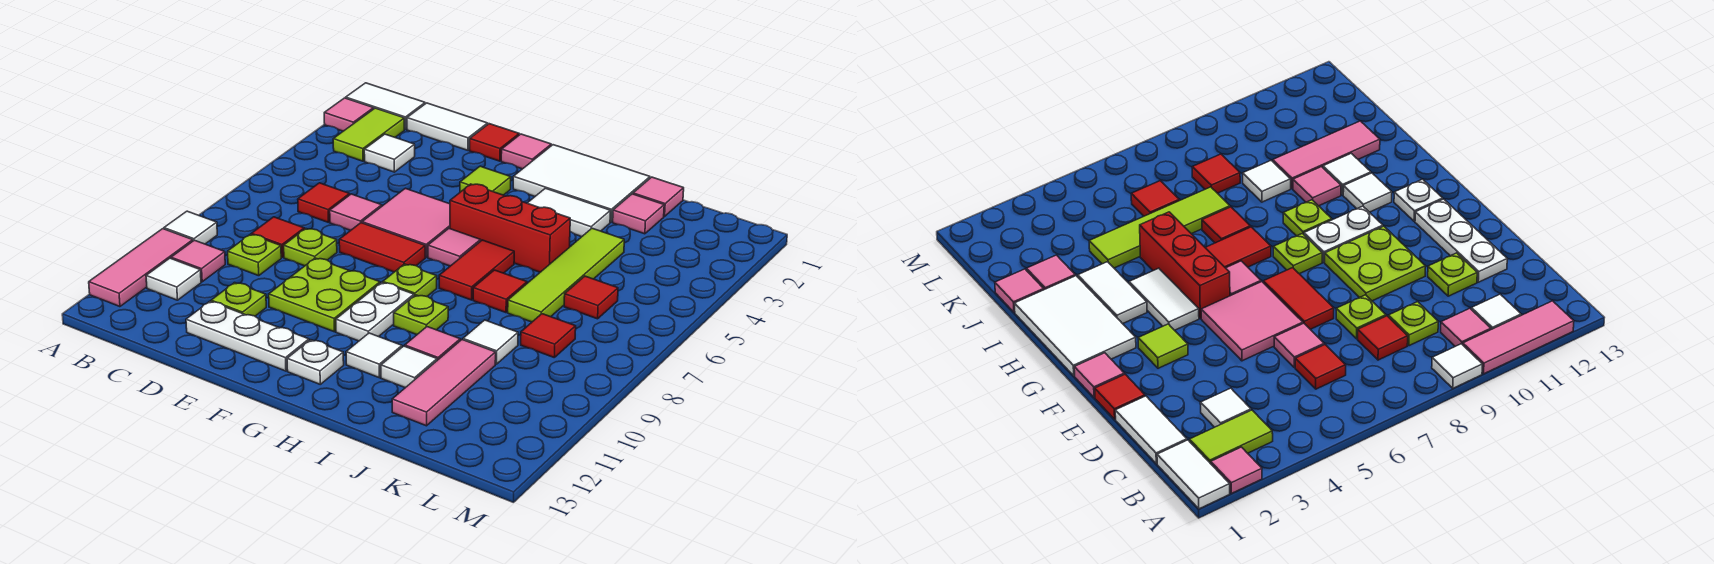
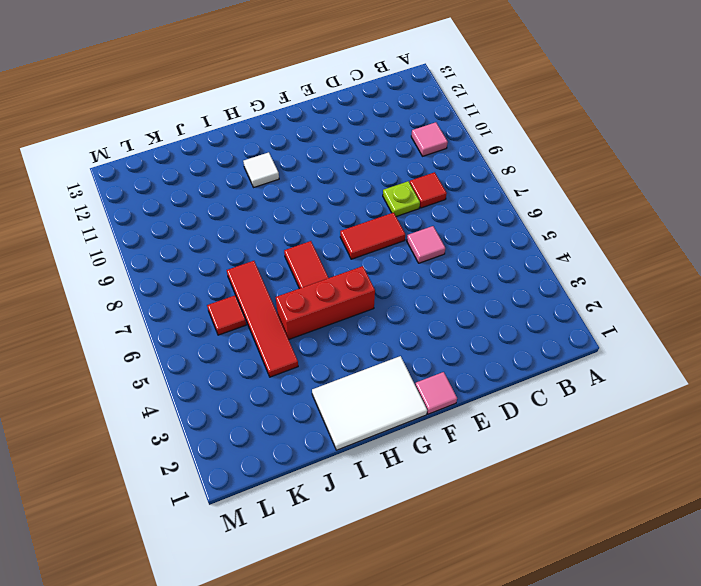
red 1x4 tile [227,261,298,377] -> lime 1x4 tile [508,228,624,322]
none -> white 1x2 tile [346,83,425,129]
none -> pink 1x1 tile [324,98,374,131]
none -> white 1x1 tile [164,211,217,244]
none -> pink 1x3 tile [89,229,193,307]

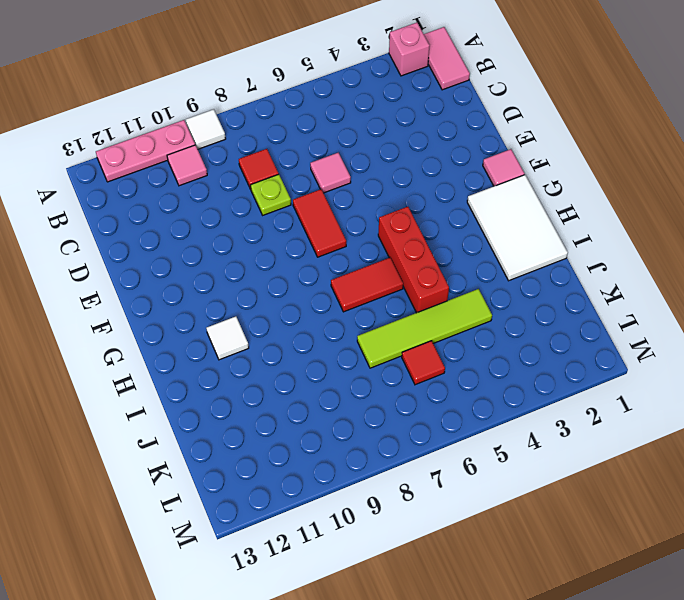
pink 1x2 tile [424,27,470,90] -> white 1x2 tile [346,83,425,129]
pink 1x1 brick [389,23,430,76] -> pink 1x1 tile [324,98,374,131]
pink 1x3 plate [96,120,195,182] -> pink 1x3 tile [89,229,193,307]
none -> lime 1x2 tile [333,108,404,161]
none -> white 1x1 tile [146,258,201,300]
none -> white 1x2 tile [407,103,488,150]
none -> white 1x1 tile [364,134,415,172]

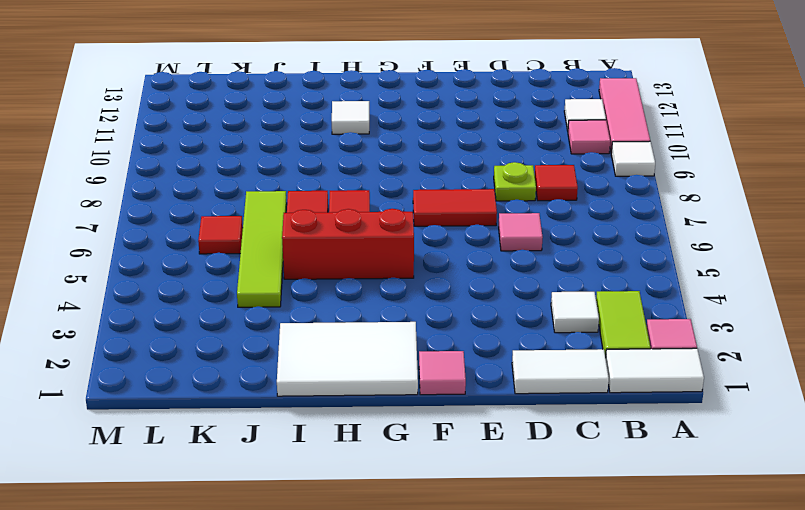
none -> red 1x1 tile [298,183,350,222]
none -> lime 1x1 plate [228,234,281,276]
none -> lime 1x1 plate [211,283,266,316]
none -> white 1x3 plate [186,301,309,371]

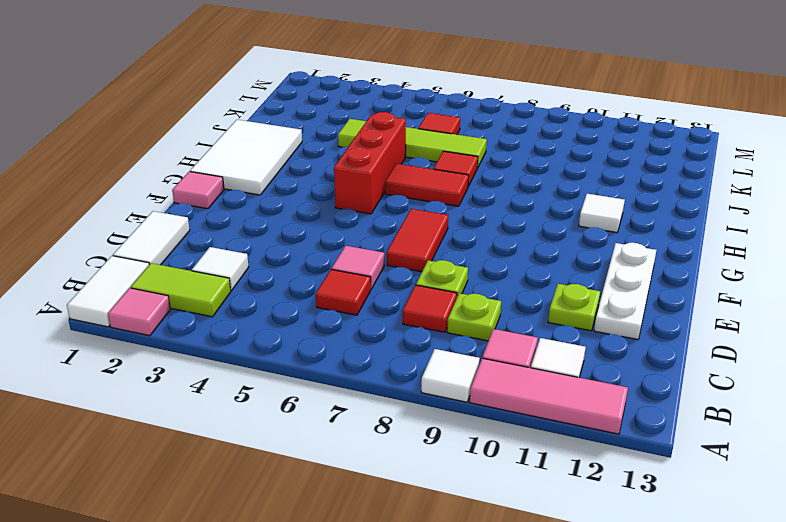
none -> red 1x1 tile [470,124,519,161]
none -> pink 2x2 tile [362,188,450,257]
none -> lime 2x2 plate [269,258,380,332]
none -> lime 1x1 tile [460,166,511,195]

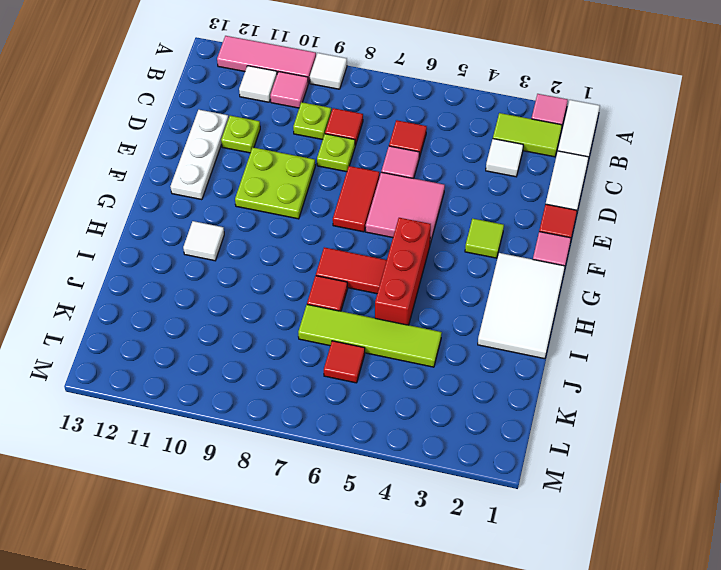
none -> white 1x2 tile [1129,268,1199,330]
none -> pink 1x1 tile [428,229,481,266]
none -> lime 1x1 plate [383,264,437,296]
none -> white 1x2 plate [336,282,414,341]

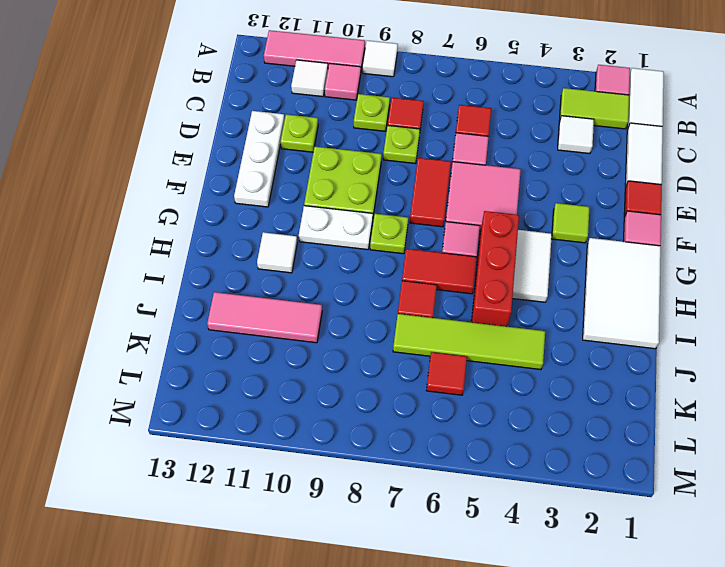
none -> white 1x1 plate [287,340,344,384]
none -> white 1x2 tile [528,188,610,237]
none -> lime 1x1 plate [394,295,448,335]
none -> pink 1x1 tile [405,327,460,360]

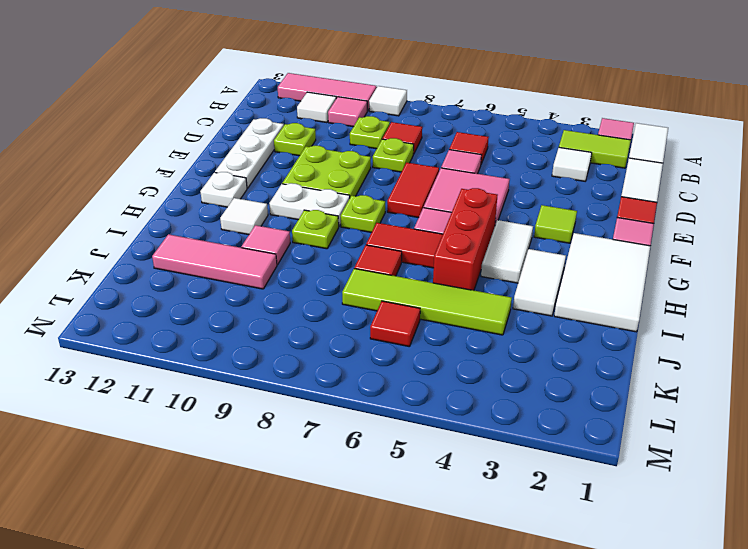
none -> white 1x1 tile [381,346,437,388]
none -> pink 1x1 tile [633,177,684,217]
none -> pink 1x1 tile [613,194,664,234]
none -> white 1x1 tile [463,320,518,364]

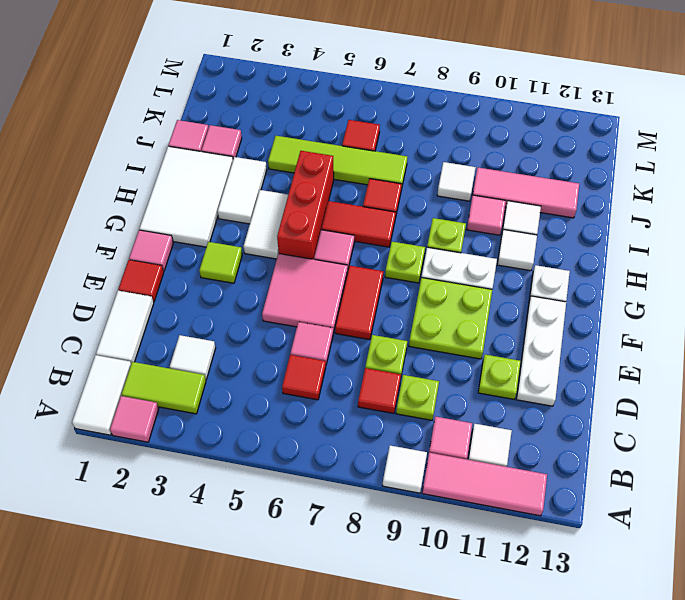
none -> red 1x1 tile [521,314,576,357]

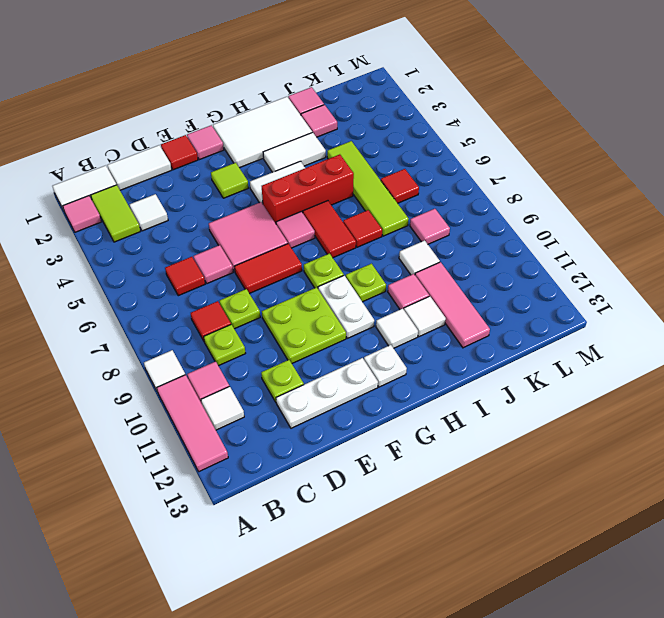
pink 1x1 tile [410,209,450,244] -> red 1x1 tile [521,314,576,357]

